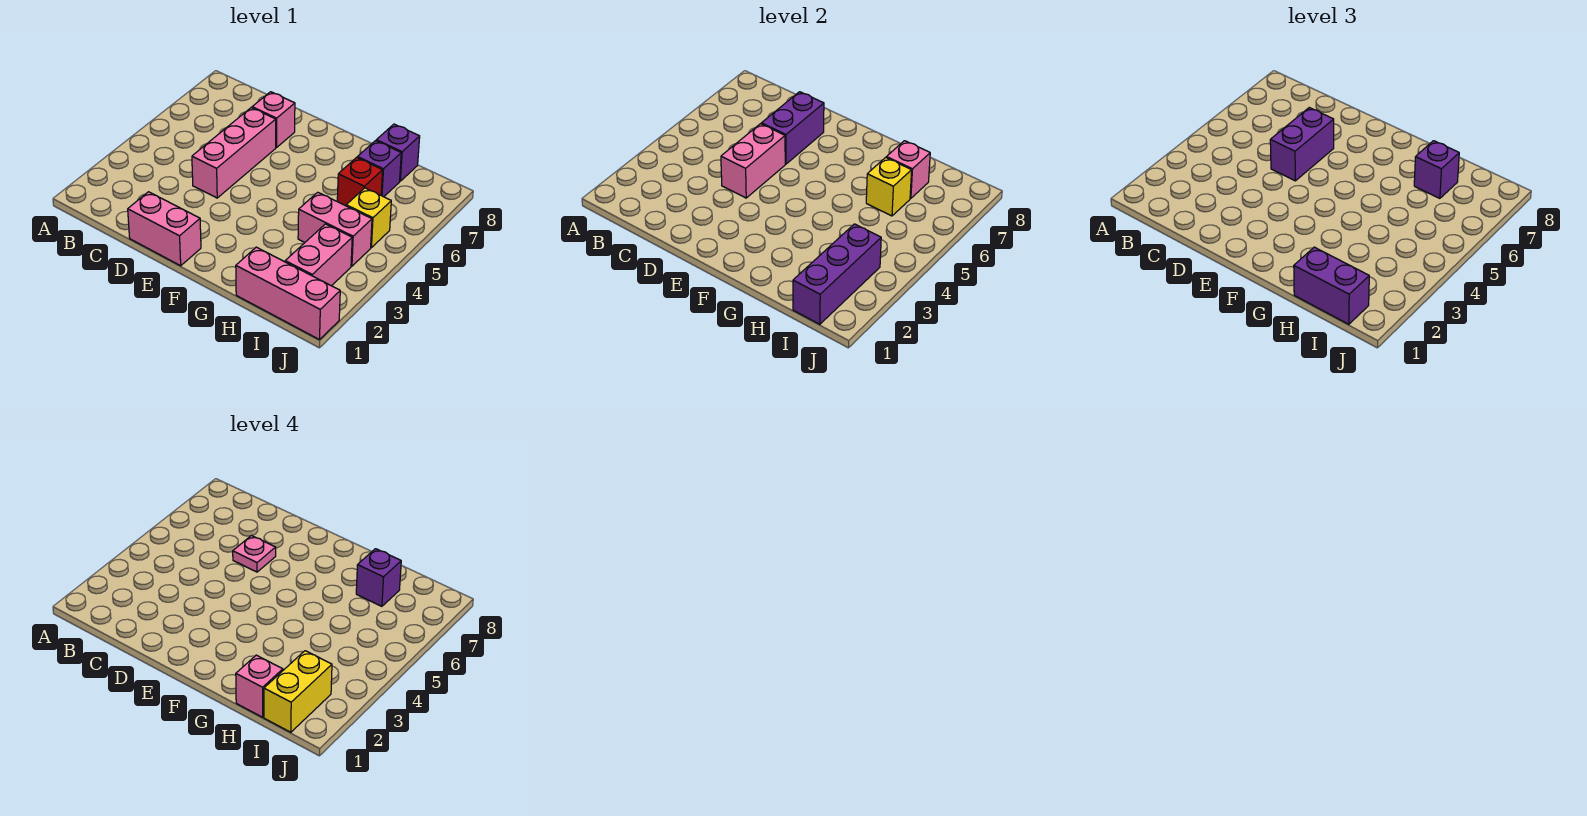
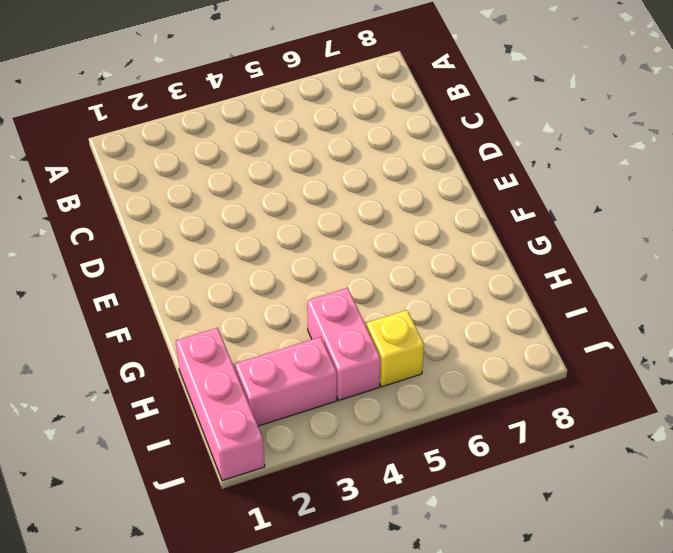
none -> pink 1x2 brick [128,192,201,266]
none -> pink 1x3 brick [192,108,276,198]
none -> pink 1x1 brick [252,92,295,148]

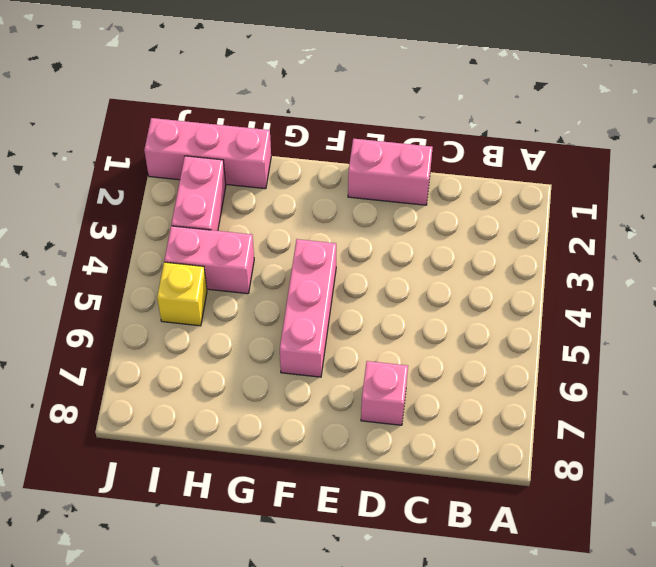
pink 1x3 brick [280,239,336,377] -> pink 1x3 brick moved to [192,108,276,198]
none -> red 1x1 brick [337,157,383,206]
none -> purple 1x1 brick [357,141,401,197]
none -> purple 1x1 brick [376,124,420,181]

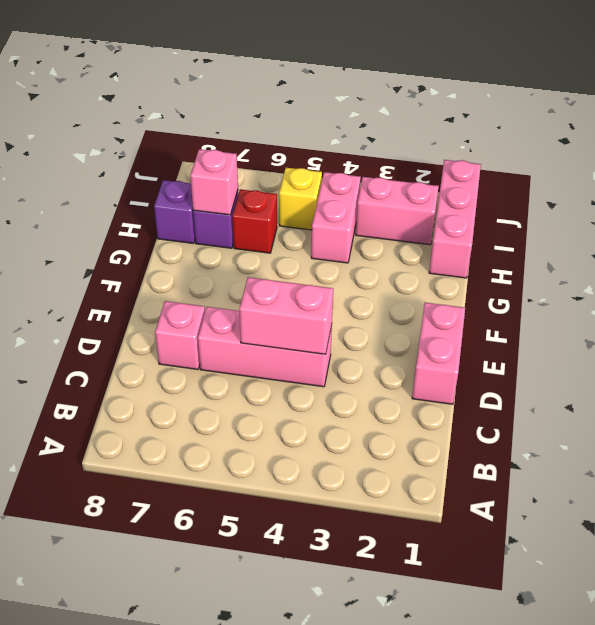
none -> purple 1x2 brick [761,92,824,164]
none -> yellow 1x1 brick [866,157,912,216]
none -> purple 1x3 brick [793,224,881,324]

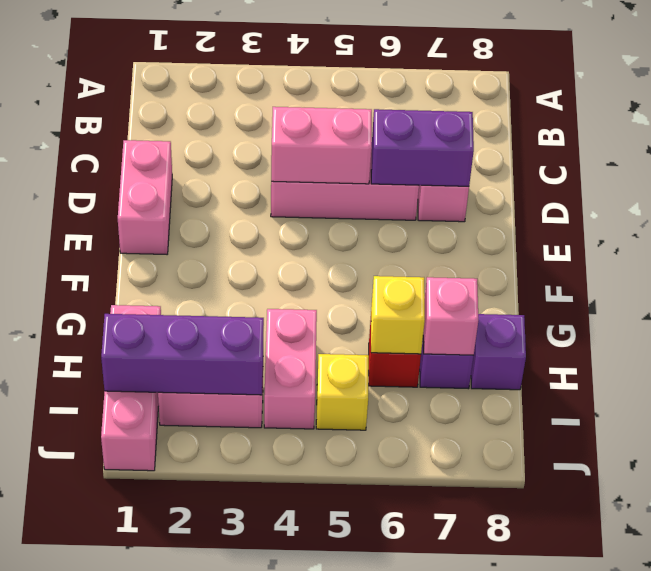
none -> purple 1x2 brick [1270,108,1334,181]
none -> purple 1x2 brick [1294,247,1369,324]
none -> purple 1x1 brick [1414,141,1459,198]

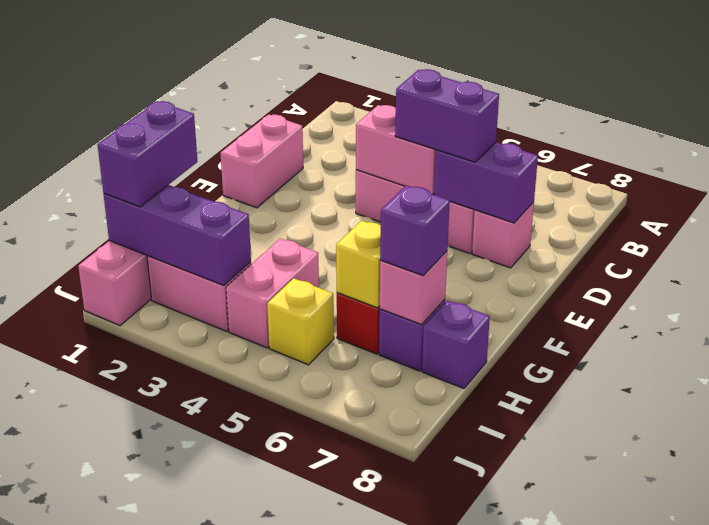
none -> pink 1x1 plate [233,536,276,572]
none -> pink 1x1 brick [236,655,283,717]
none -> purple 1x1 brick [356,549,401,606]

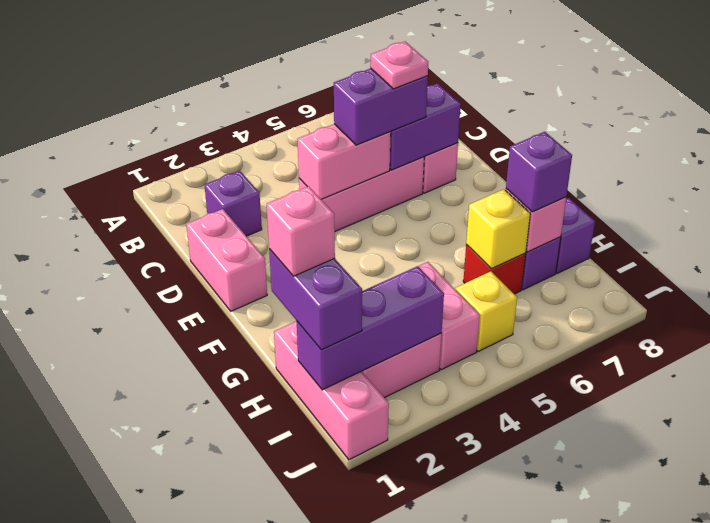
purple 1x1 brick [205,171,262,236] -> purple 1x1 brick moved to [356,549,401,606]
none -> yellow 1x2 brick [264,651,332,732]

